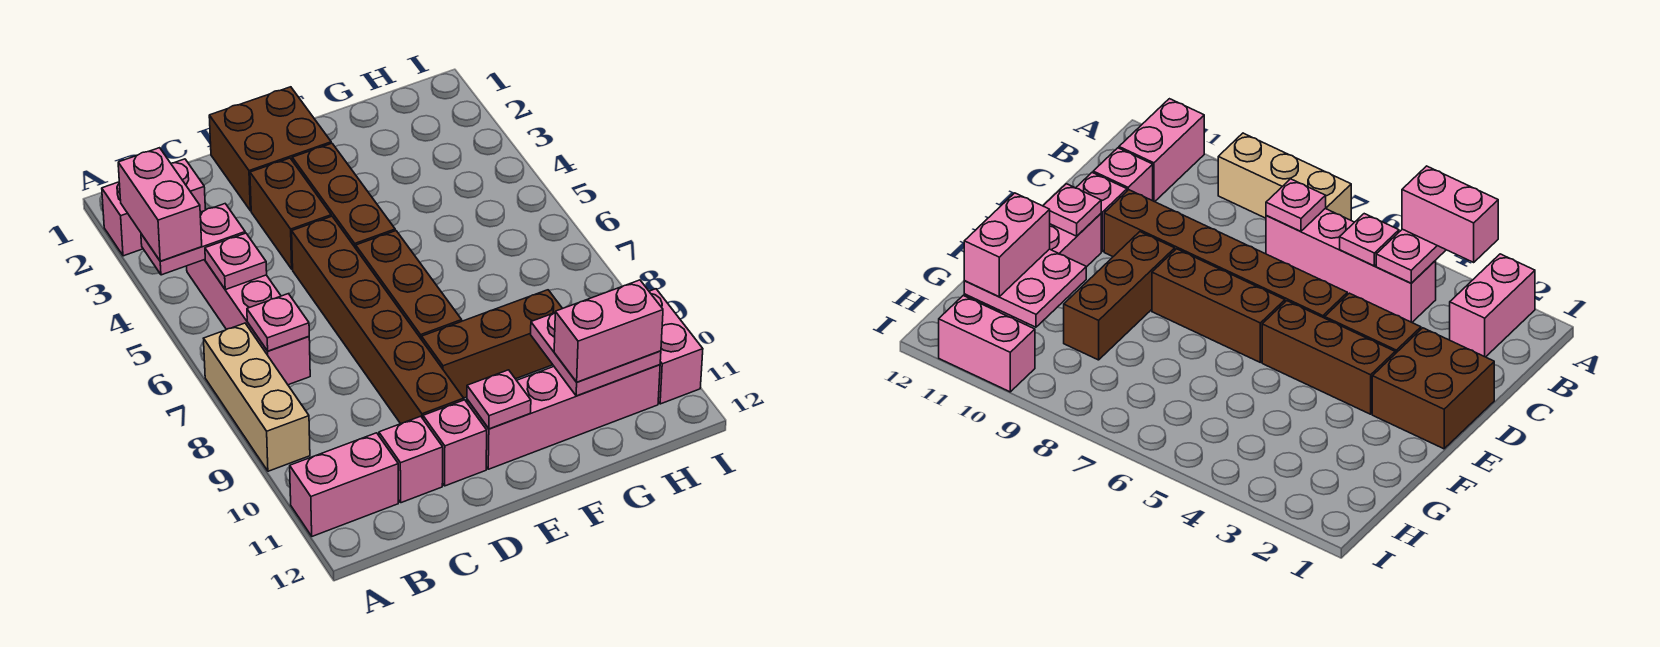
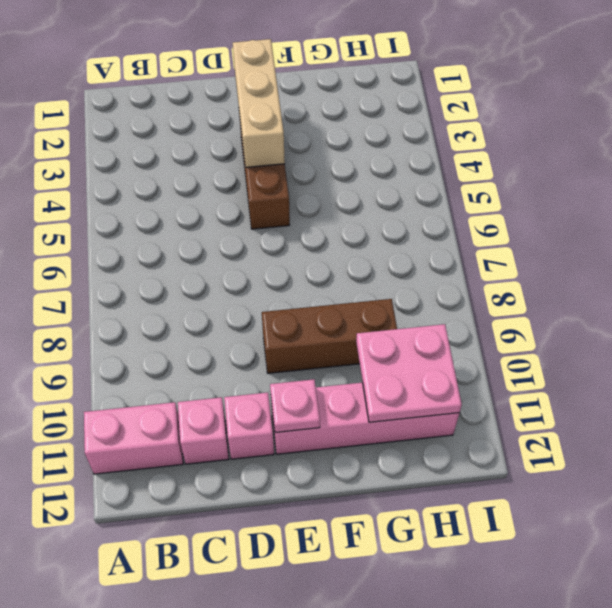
tan 1x3 brick [233,39,285,167] -> tan 1x3 brick moved to [204,323,310,471]
none -> pink 1x2 brick [102,159,205,256]
none -> pink 1x4 brick [187,260,310,385]
none -> brown 2x2 brick [209,87,331,211]

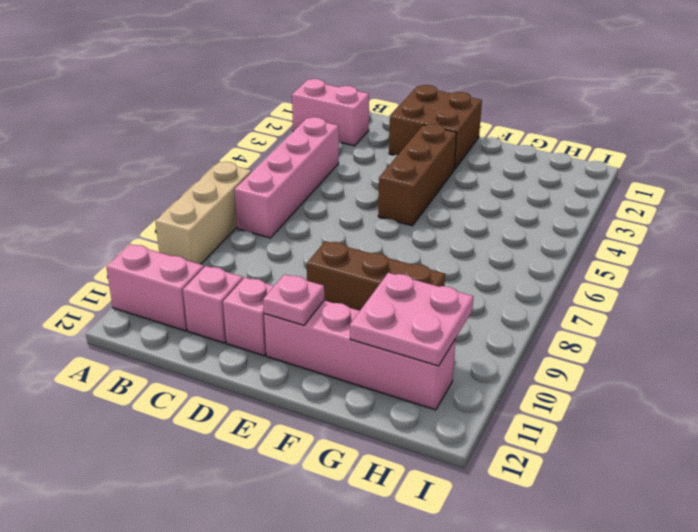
none -> brown 1x2 brick [250,158,331,269]
none -> brown 1x6 brick [292,216,464,424]
none -> brown 1x3 brick [356,231,462,340]

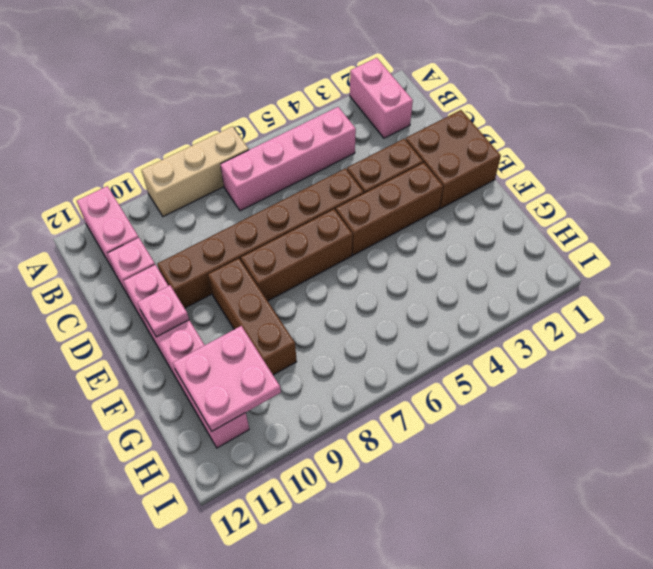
none -> pink 1x2 brick [649,289,703,404]
none -> pink 1x2 plate [141,204,245,275]
none -> pink 1x1 plate [205,233,267,290]

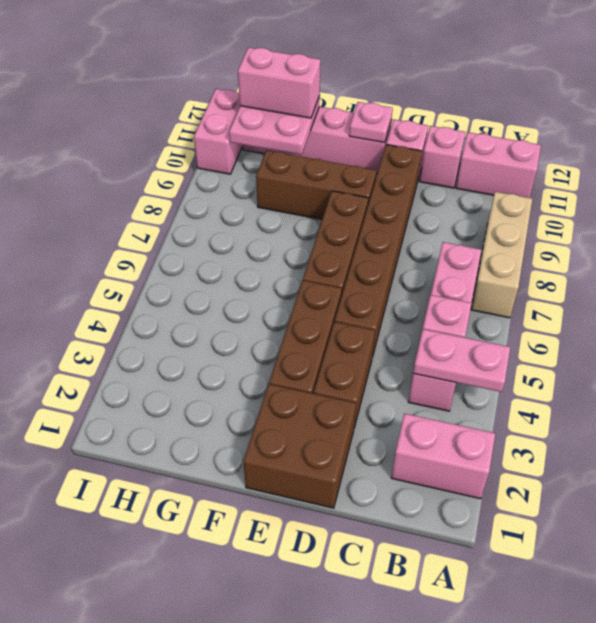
none -> pink 1x1 plate [247,294,309,351]
none -> pink 1x2 brick [118,148,202,261]

